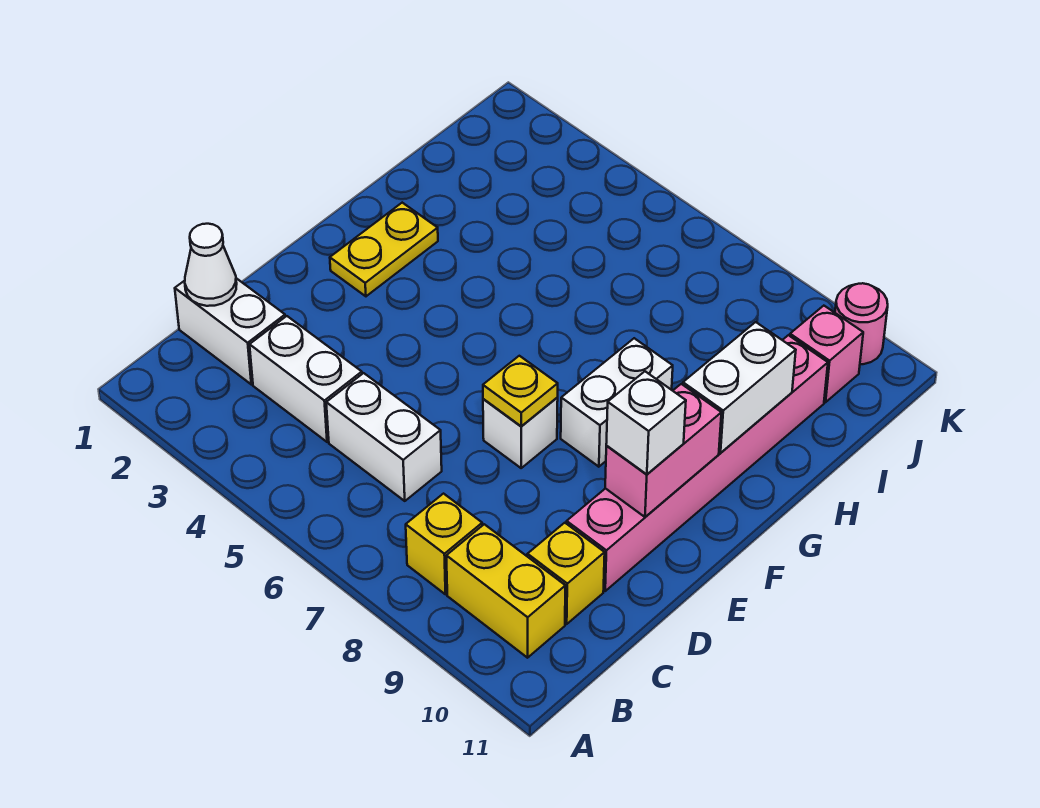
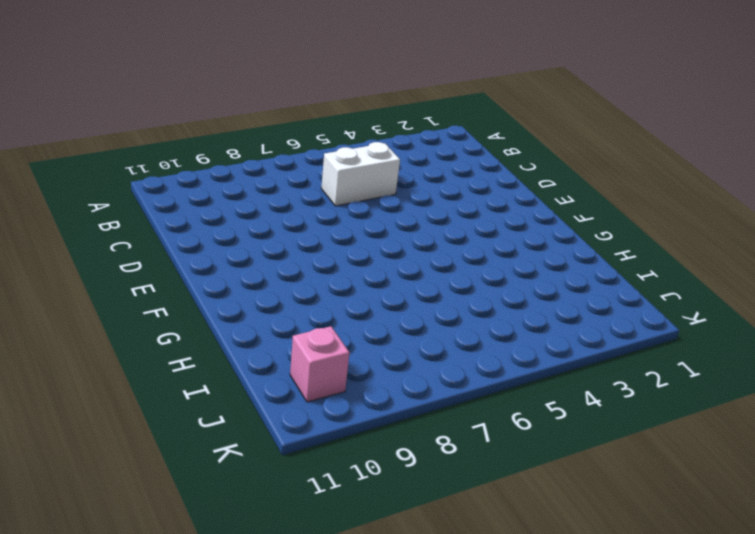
none -> yellow 1x1 brick [406,494,482,594]
none -> yellow 1x2 brick [446,524,565,658]
none -> white 1x2 brick [175,278,285,384]

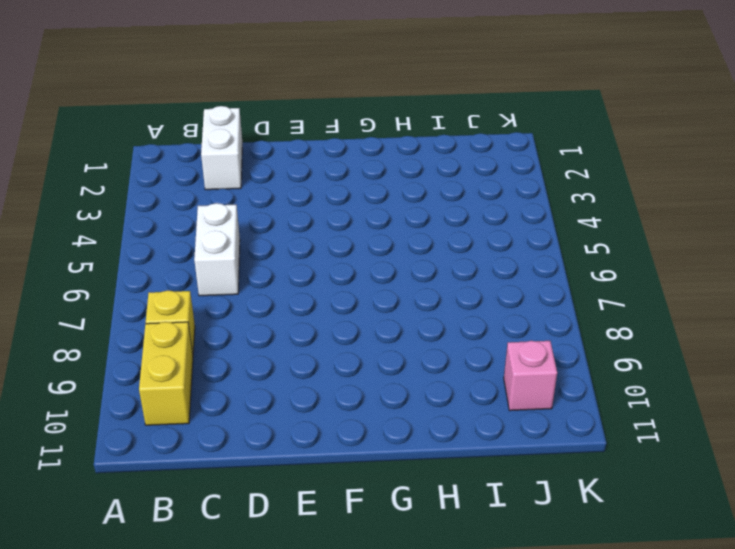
none -> white 1x2 brick [250,316,362,442]
none -> yellow 1x1 brick [527,523,605,624]
none -> pink 1x6 brick [567,335,828,591]

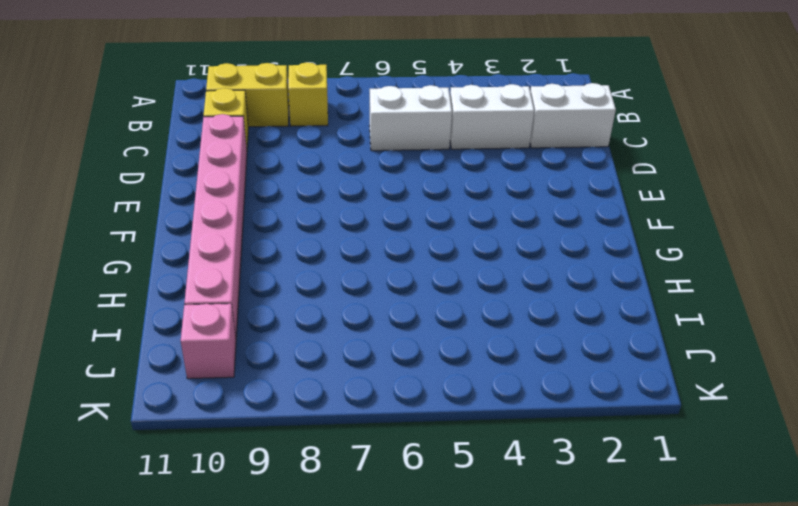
none -> white 1x1 brick [483,398,558,468]
none -> yellow 1x2 plate [330,203,438,296]
none -> white 1x2 brick [561,338,673,467]

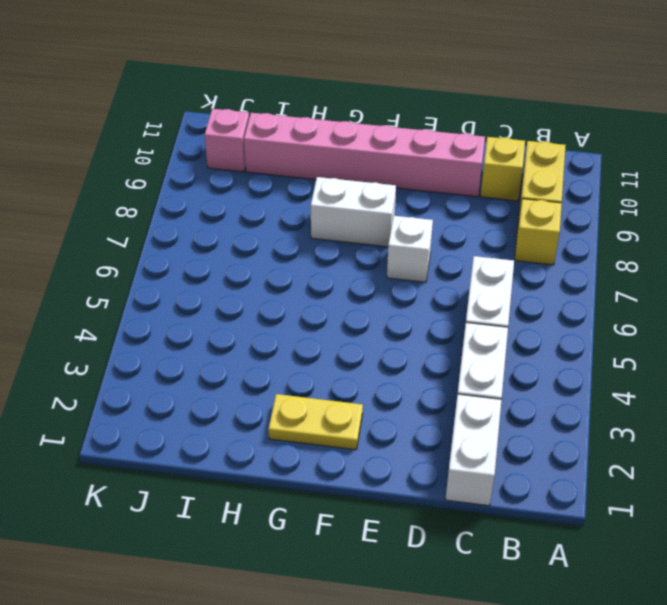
none -> pink 1x1 round brick [835,283,888,364]
none -> white 1x1 cone [185,224,237,306]
none -> yellow 1x1 plate [483,356,558,426]

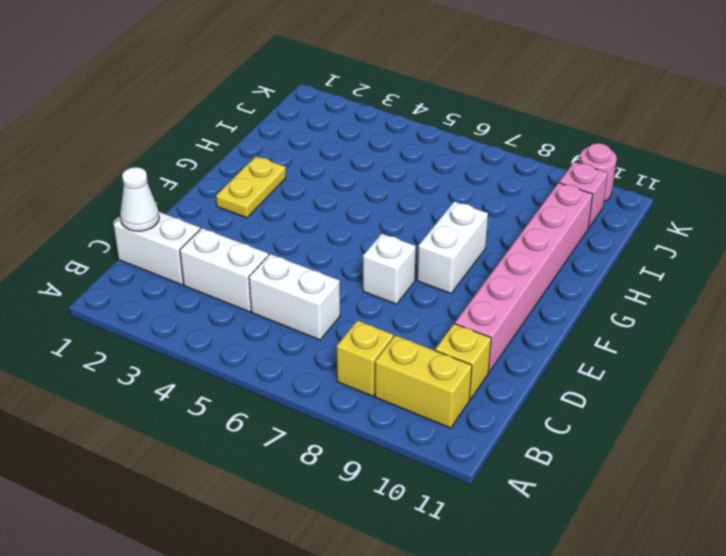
none -> yellow 1x1 plate [483,356,558,426]
none -> pink 1x2 brick [605,384,721,517]
none -> white 1x2 brick [683,322,796,453]

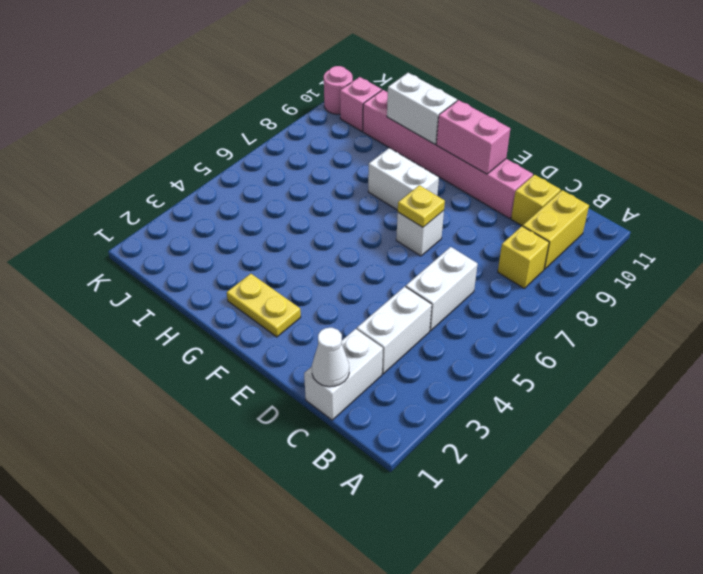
none -> white 1x1 brick [606,371,686,474]

